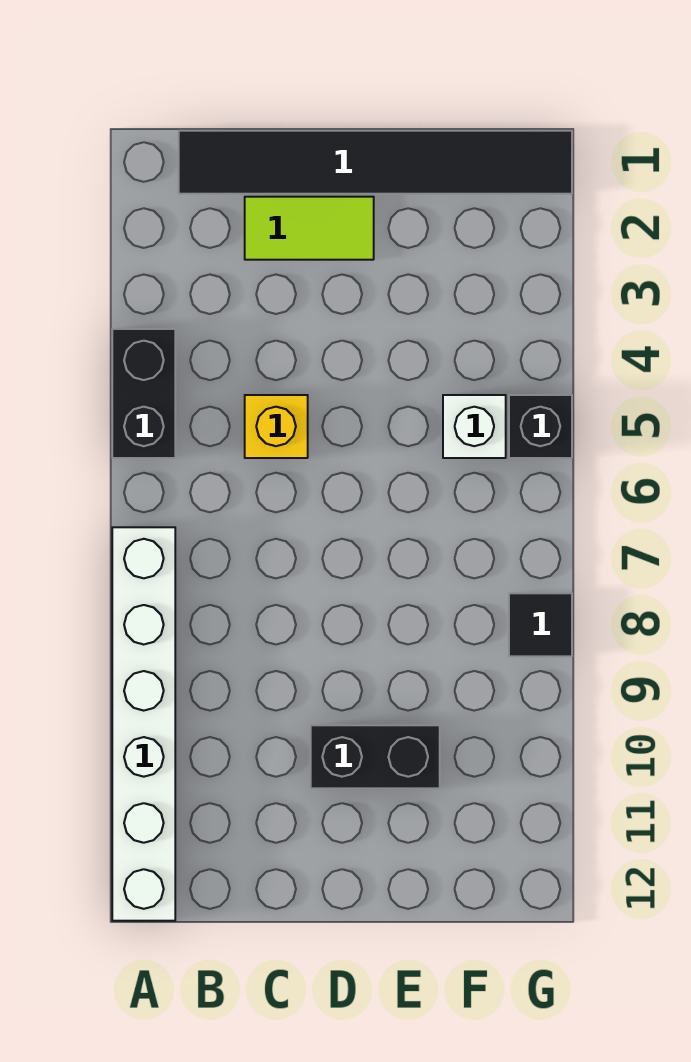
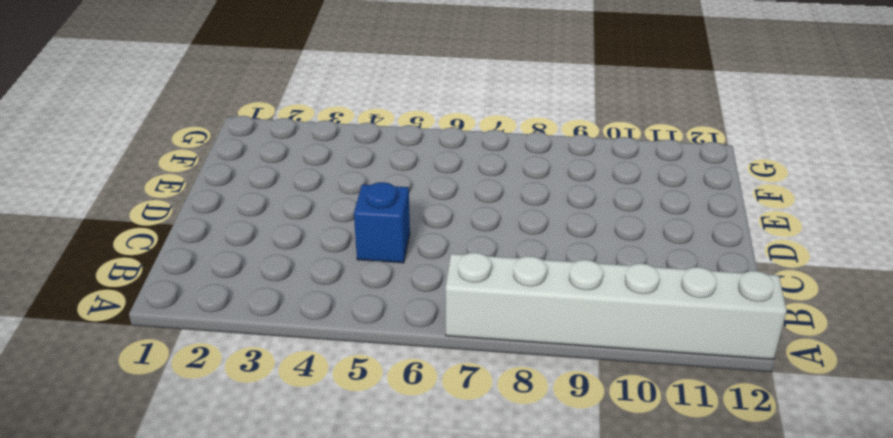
blue 1x1 brick [354,182,410,263] -> yellow 1x1 brick [245,395,308,458]
none -> black 1x2 brick [112,329,175,458]
none -> black 1x6 tile [179,131,572,194]

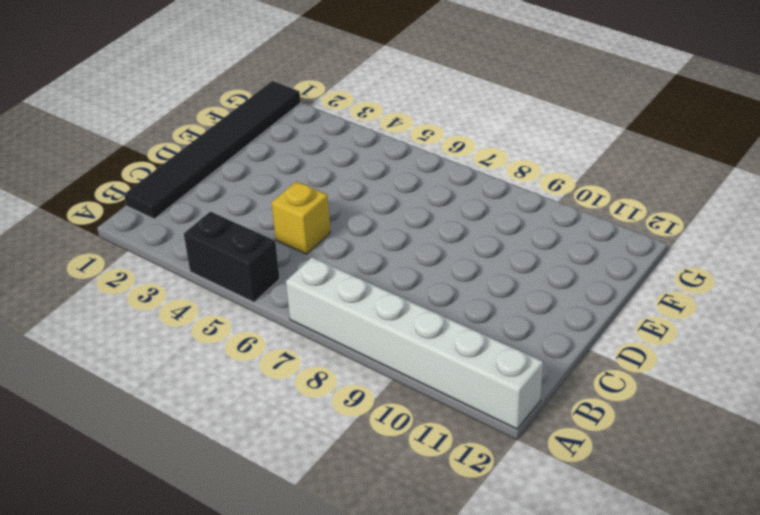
none -> lime 1x2 tile [245,197,374,260]
none -> black 1x2 brick [311,725,440,788]

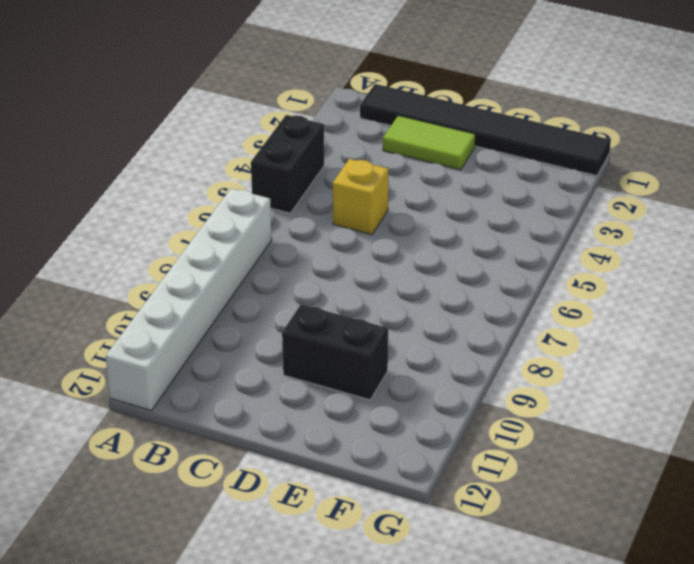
none -> white 1x1 brick [443,395,506,458]
none -> black 1x1 brick [509,395,572,458]

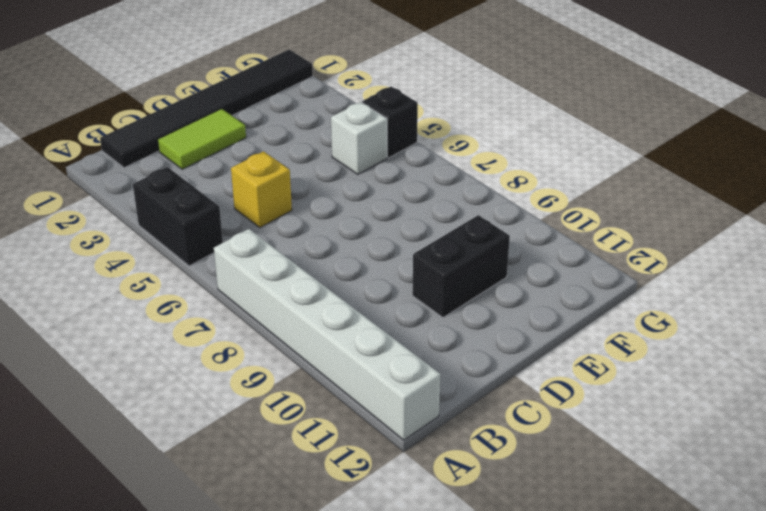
none -> black 1x1 tile [509,593,572,656]

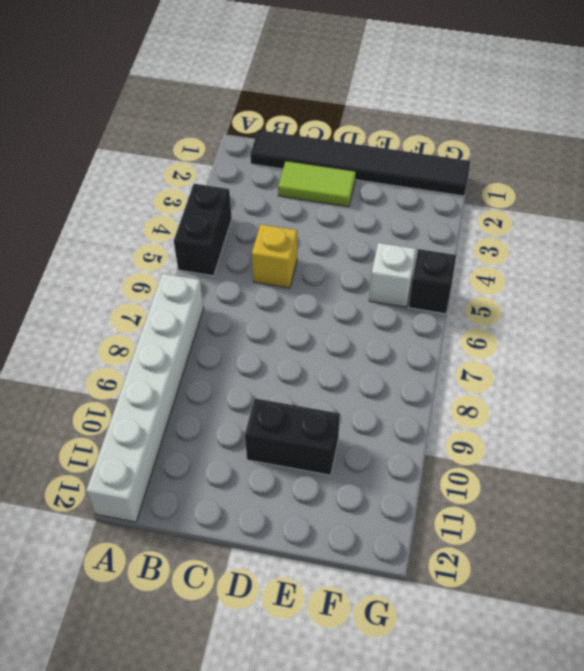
none -> black 1x1 tile [509,593,572,656]

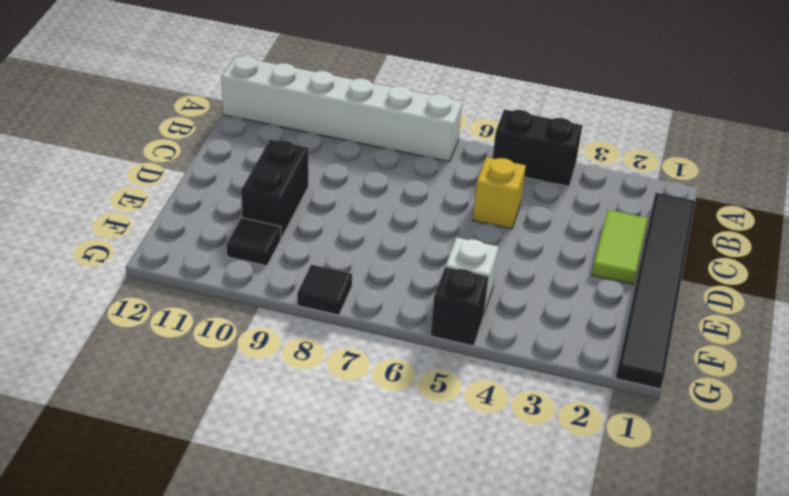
black 1x1 tile [227,218,281,266] -> none

